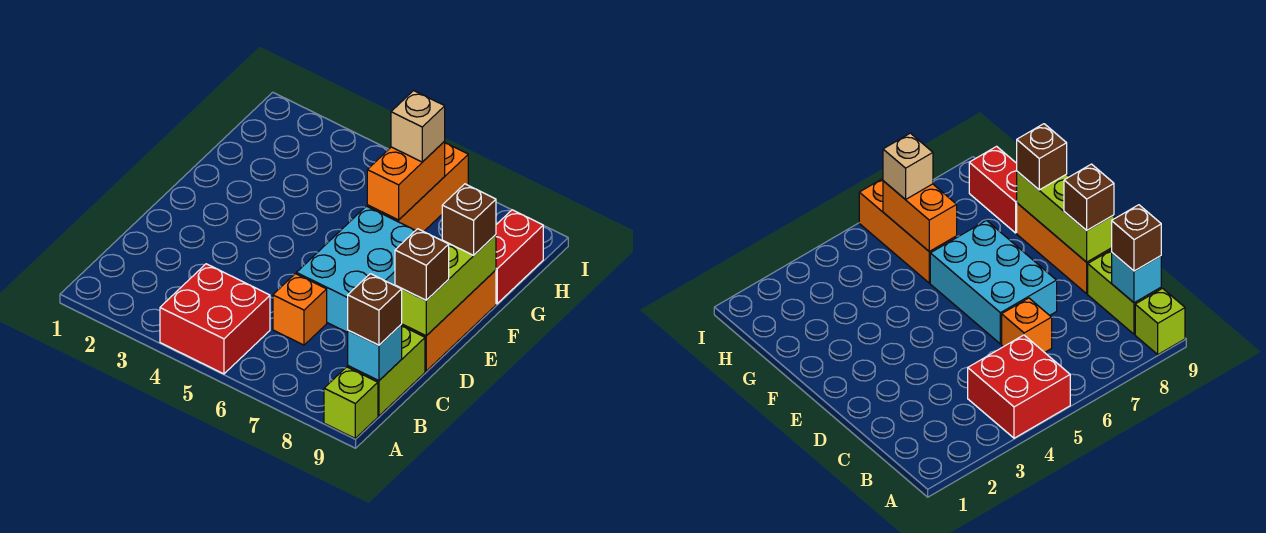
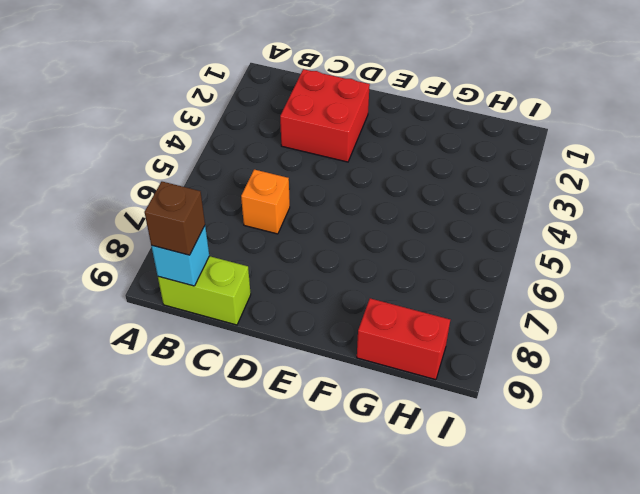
red 2x2 brick [280,69,370,162] -> red 2x2 brick moved to [160,264,270,374]
none -> lime 1x1 brick [324,367,378,438]
none -> cyan 2x3 brick [296,206,416,333]
none -> orange 1x3 brick [402,270,496,371]

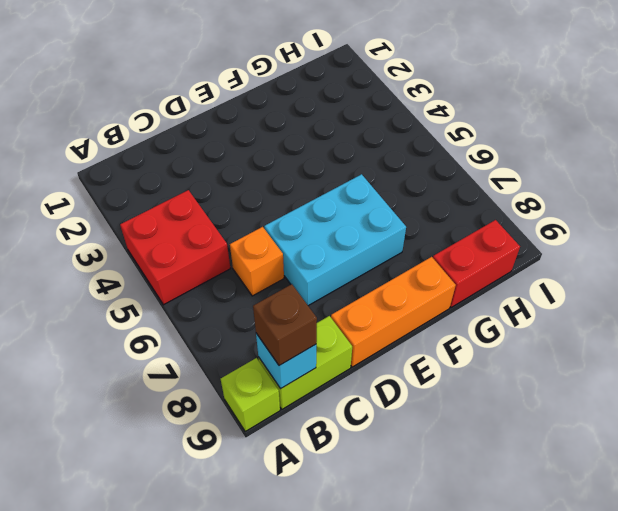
none -> orange 1x3 brick [367,143,468,232]
none -> lime 1x3 brick [395,235,496,336]
none -> orange 1x2 brick [367,141,445,220]

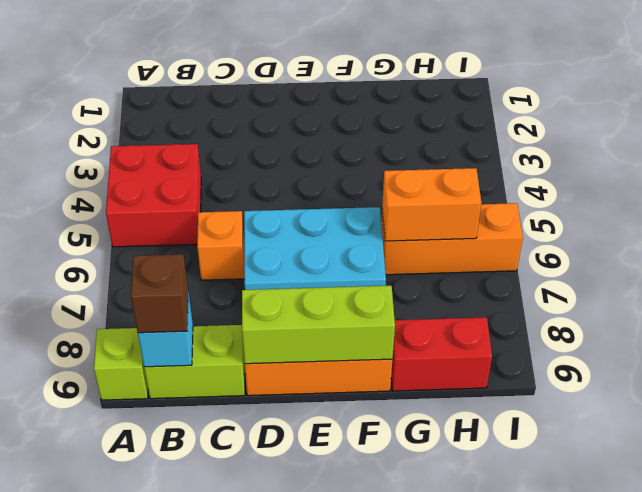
none -> brown 1x1 brick [395,229,449,300]
none -> brown 1x1 brick [442,184,496,255]
none -> tan 1x1 brick [391,91,445,162]

